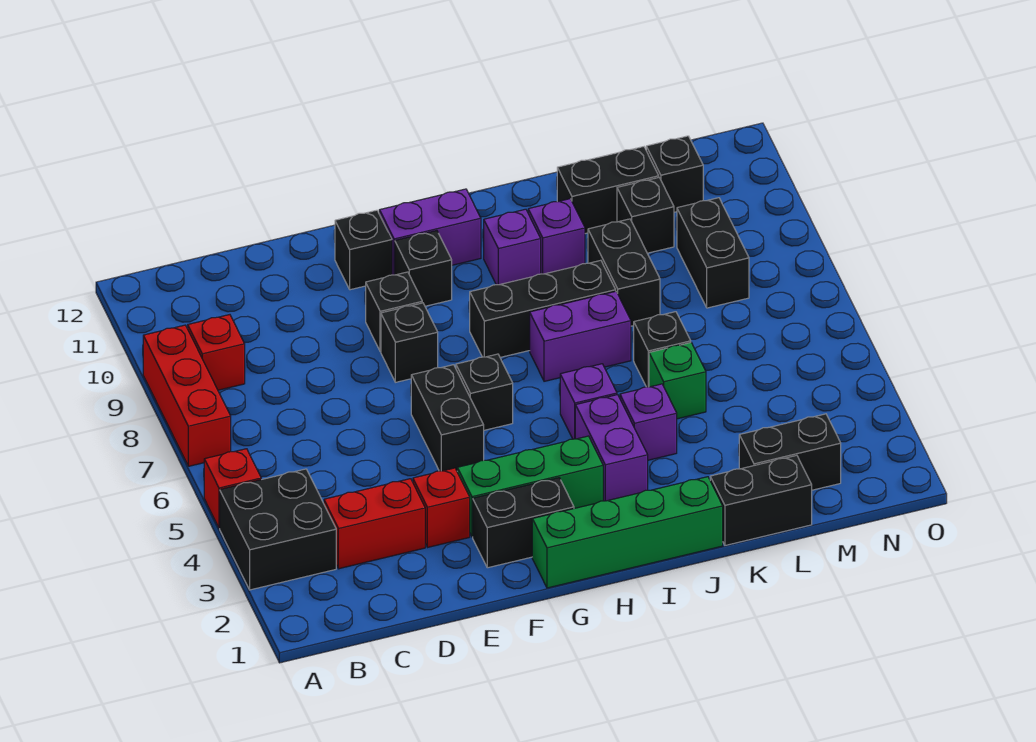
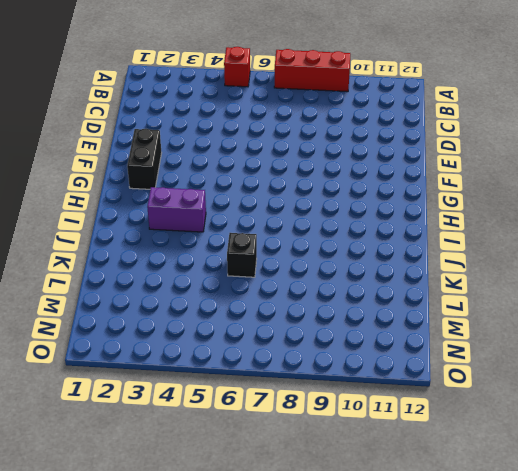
none -> black 2x2 brick [220,469,336,590]
none -> red 1x1 brick [188,315,245,390]
none -> red 1x2 brick [324,479,425,569]
none -> red 1x1 brick [413,468,470,547]

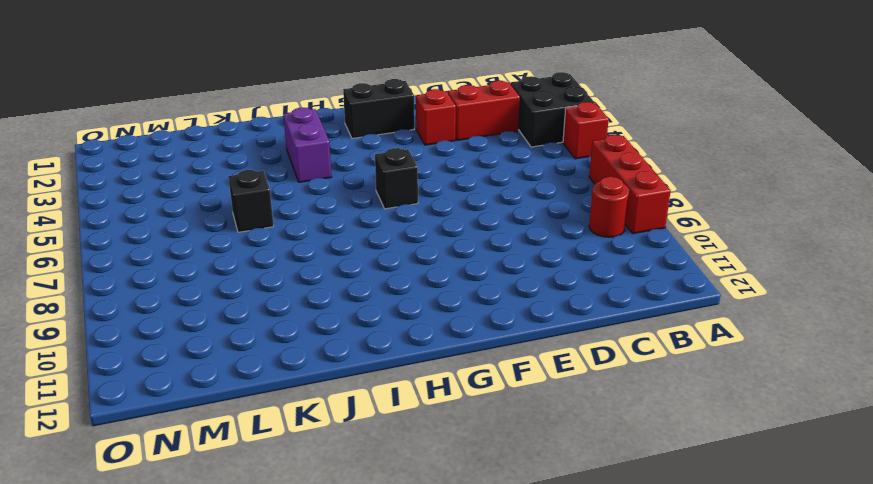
red 1x1 round brick [589,177,629,237] -> red 1x1 brick [188,315,245,390]
none -> green 1x3 brick [457,436,603,537]
none -> black 1x2 brick [411,365,484,471]
none -> black 1x1 brick [381,303,438,382]
none -> black 1x1 brick [366,272,422,352]

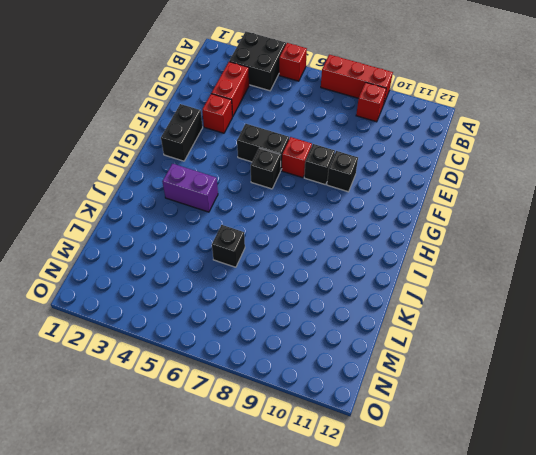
red 1x1 brick [282,137,312,178] -> none
none -> green 1x3 brick [457,436,603,537]
none -> black 1x1 brick [335,210,392,290]
none -> green 1x4 brick [532,477,723,588]
none -> black 1x1 brick [395,231,452,306]

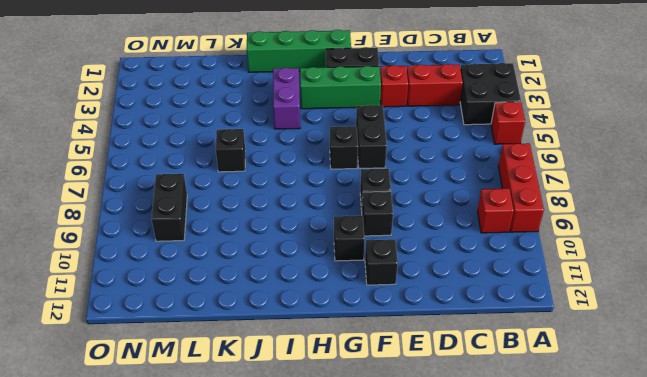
none -> purple 1x2 brick [379,189,481,275]
none -> black 1x3 brick [470,260,616,357]
none -> purple 1x1 brick [560,364,617,439]
none -> purple 1x2 brick [530,291,631,381]

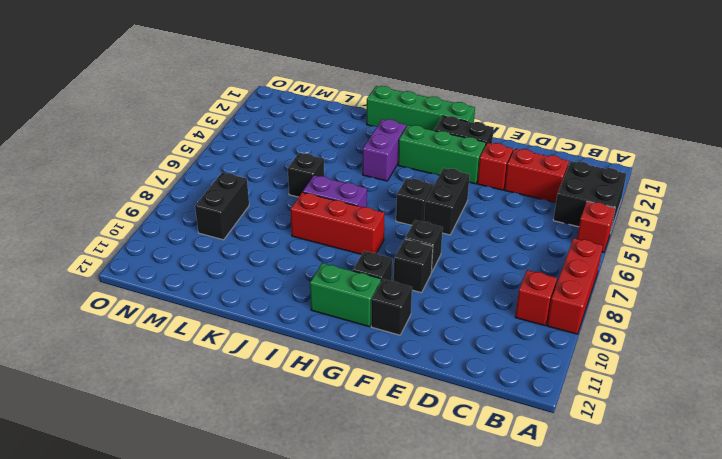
green 1x2 brick [310,263,381,327] -> purple 1x2 brick [379,189,481,275]
red 1x3 brick [290,192,385,254] -> black 1x3 brick [470,260,616,357]
none -> purple 1x1 brick [560,364,617,439]
none -> purple 1x1 brick [484,209,541,285]
none -> purple 1x1 brick [620,384,677,460]
none -> purple 1x1 brick [528,199,585,274]

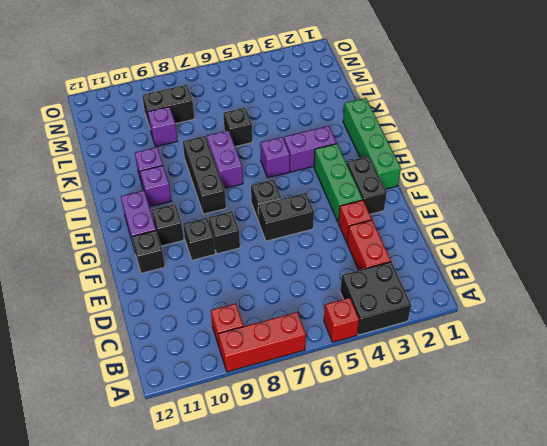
purple 1x1 brick [148,107,177,147] -> purple 1x1 brick moved to [620,384,677,460]
none -> black 1x2 brick [710,455,812,545]
none -> green 1x1 brick [649,343,706,419]
none -> black 1x2 brick [588,219,660,326]
none -> black 1x2 brick [557,147,659,234]

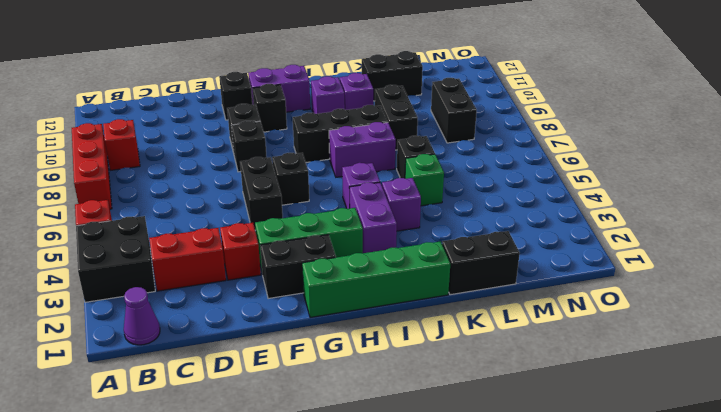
purple 1x1 cone [124,287,160,345] -> none
none -> black 1x2 brick [739,414,841,490]
none -> black 1x1 brick [617,178,674,253]
none -> black 1x1 brick [646,136,703,212]

